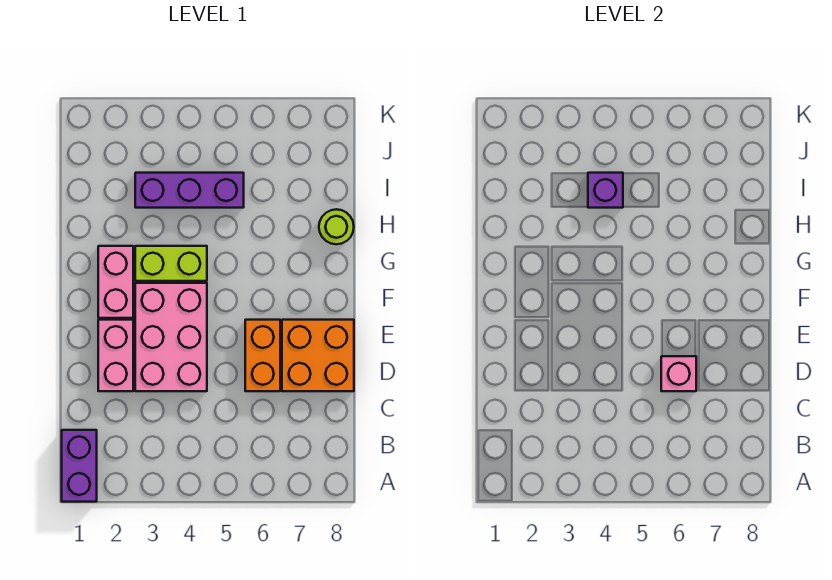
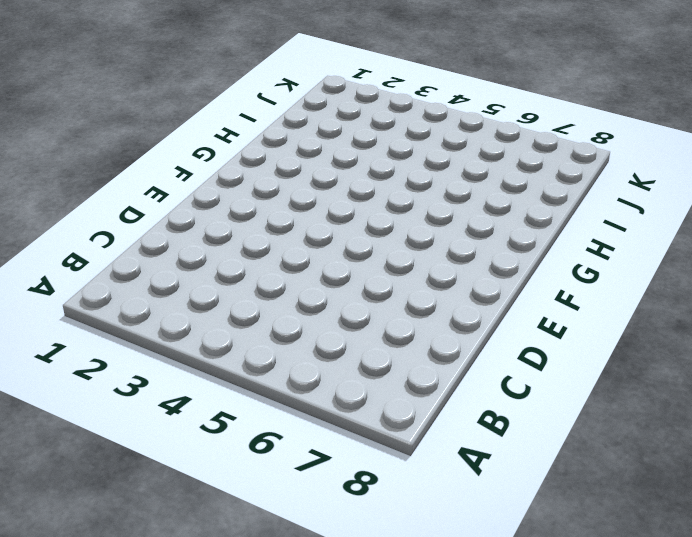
none -> purple 1x2 brick [62,430,97,502]
none -> pink 1x2 brick [98,320,133,391]

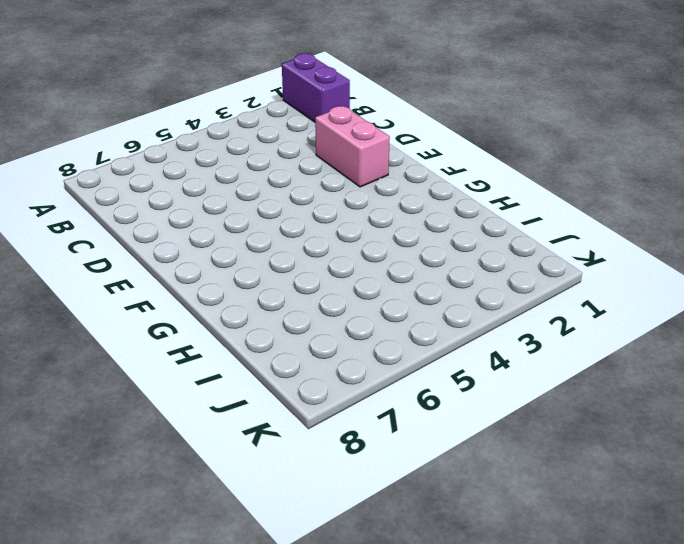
none -> pink 2x3 brick [135,283,207,391]
none -> orange 1x2 brick [245,320,280,391]

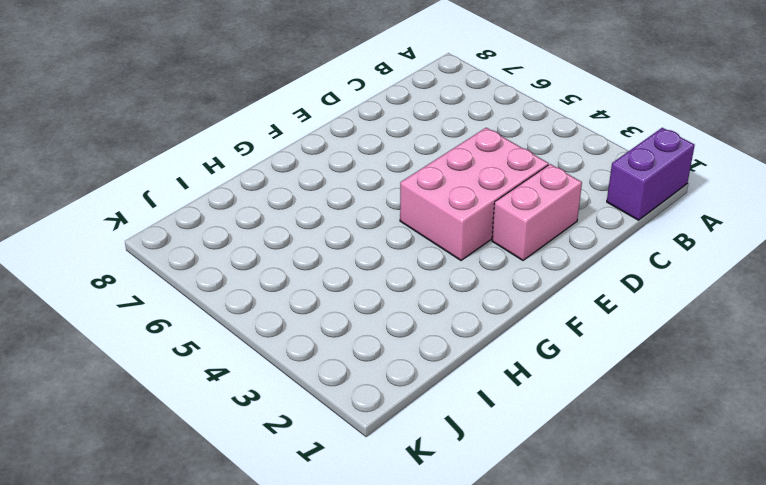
none -> orange 1x2 brick [245,320,280,391]
none -> orange 2x2 brick [282,320,354,391]

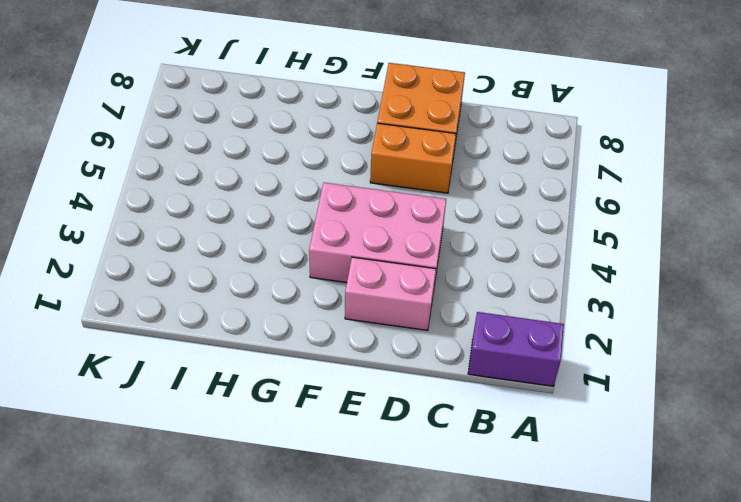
none -> pink 1x2 brick [98,246,133,318]
none -> lime 1x2 brick [135,246,207,281]

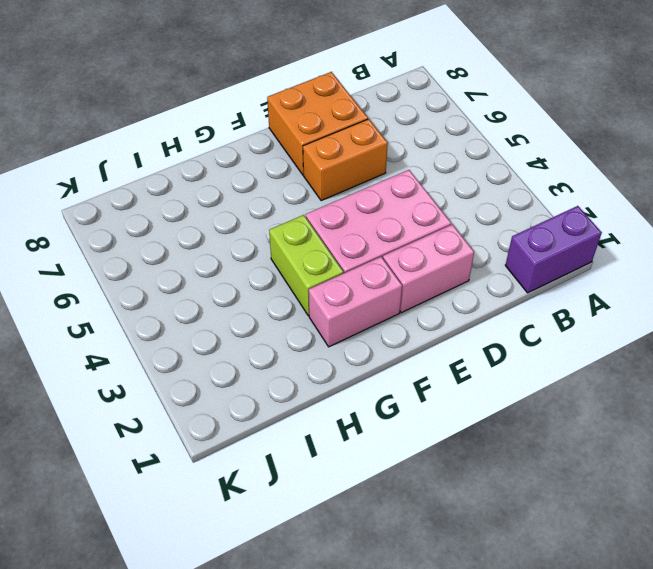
none -> lime 1x1 round brick [319,209,354,244]
none -> purple 1x3 brick [135,173,244,208]

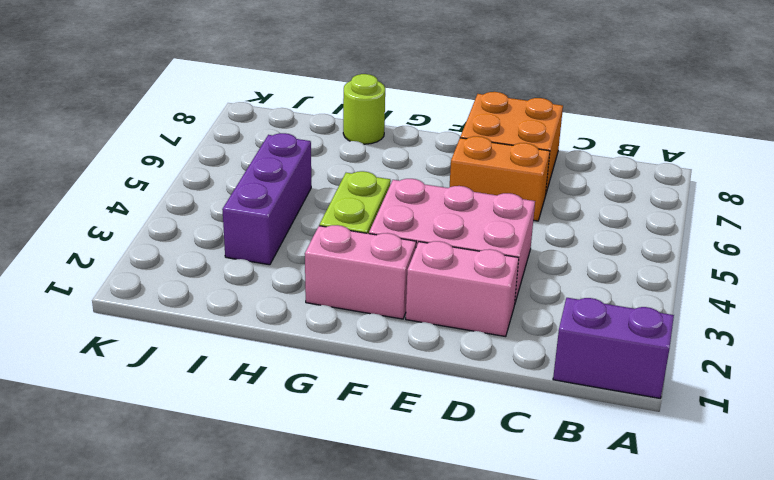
none -> pink 1x1 brick [661,356,696,391]
none -> purple 1x1 brick [588,173,623,208]

